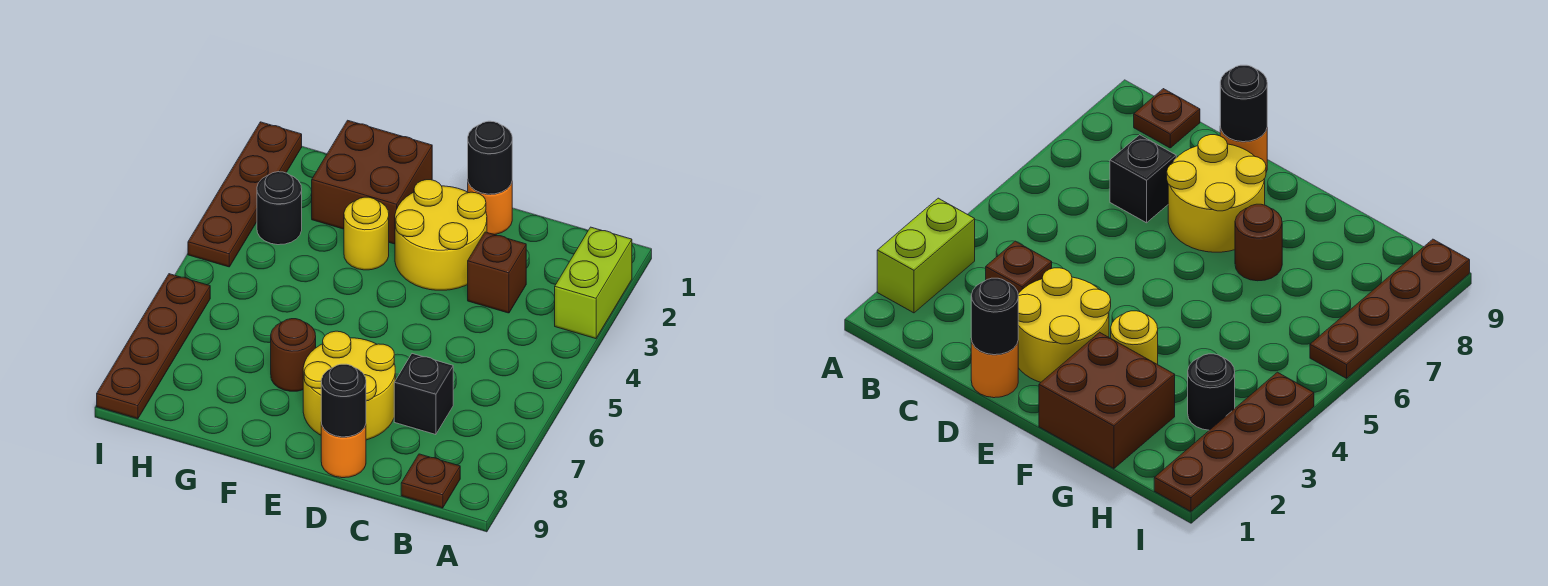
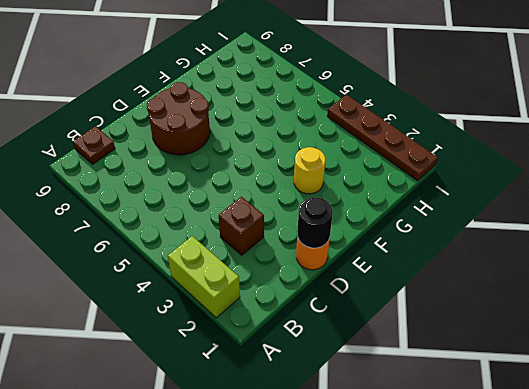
brown 2x2 round brick [147,82,210,155] -> yellow 2x2 round brick [303,331,395,440]
none -> black 1x1 brick [394,354,453,435]
none -> yellow 2x2 round brick [395,180,487,290]
none -> orange 1x1 round brick [321,422,366,478]

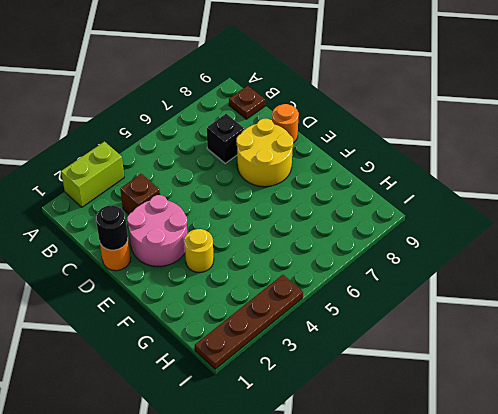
pink 2x2 round brick [127,195,187,267] -> yellow 2x2 round brick [395,180,487,290]
none -> brown 2x2 brick [312,120,432,244]
none -> brown 1x1 round brick [271,319,316,391]
none -> black 1x1 round brick [257,172,302,245]

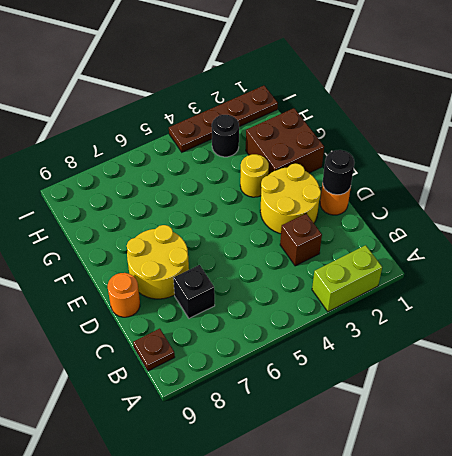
none -> brown 1x1 round brick [271,319,316,391]
none -> brown 1x4 plate [97,274,210,419]
none -> black 1x1 round brick [321,364,366,437]

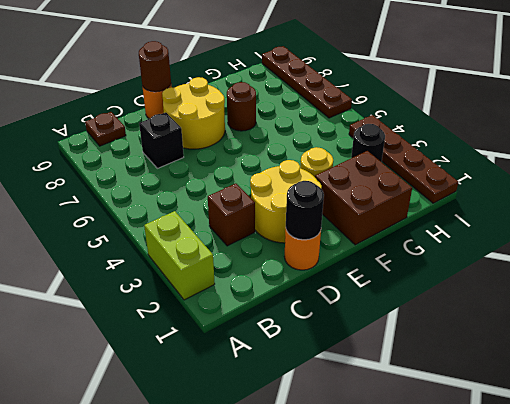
brown 1x1 round brick [139,41,171,92] -> black 1x1 round brick [321,364,366,437]

